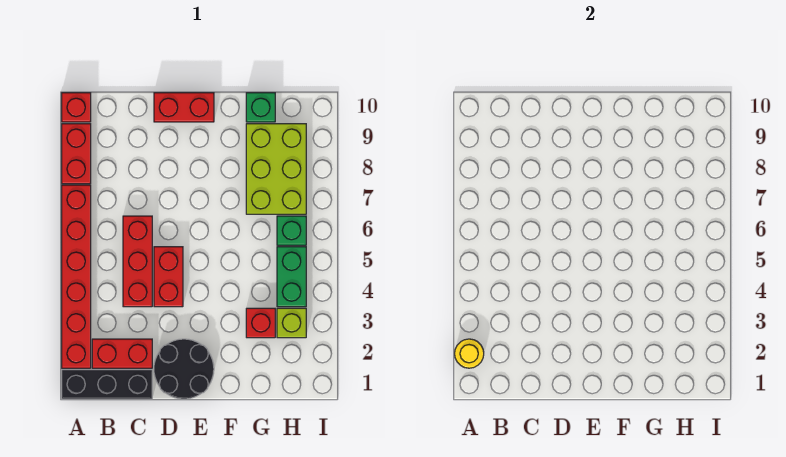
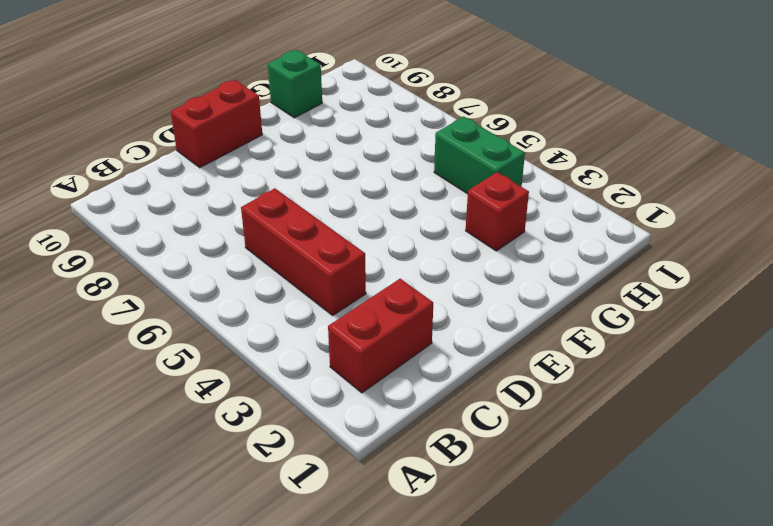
none -> black 1x3 brick [62,370,152,399]
none -> red 1x6 brick [62,185,91,368]
none -> red 1x2 brick [62,124,91,184]

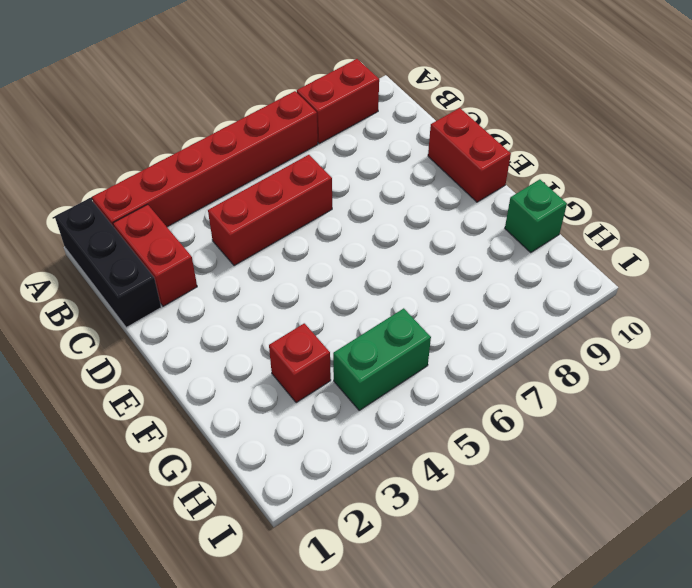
none -> red 1x1 brick [62,93,91,122]
none -> black 2x2 round brick [154,339,214,399]
none -> red 1x2 brick [154,247,183,307]

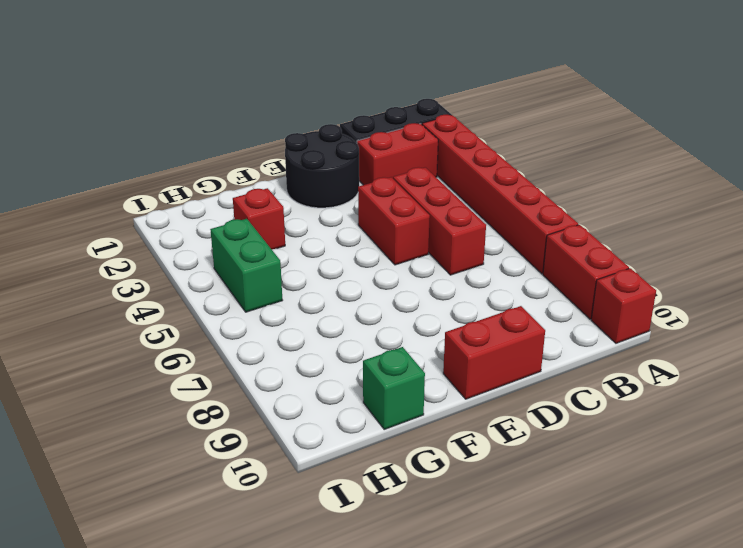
none -> lime 2x3 brick [246,124,306,214]
none -> lime 1x1 brick [277,308,306,338]
none -> green 1x1 brick [277,216,306,245]

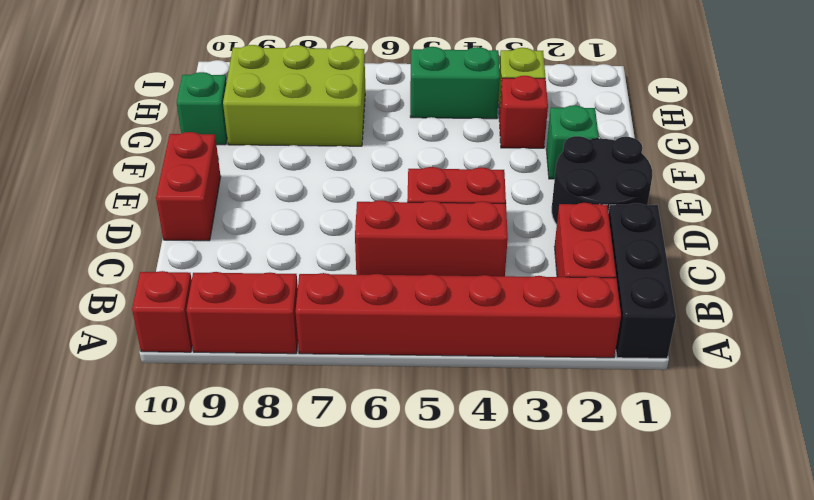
green 1x1 brick [546,105,599,179] -> green 1x1 brick moved to [277,216,306,245]
none -> yellow 1x1 round brick [455,339,484,368]

